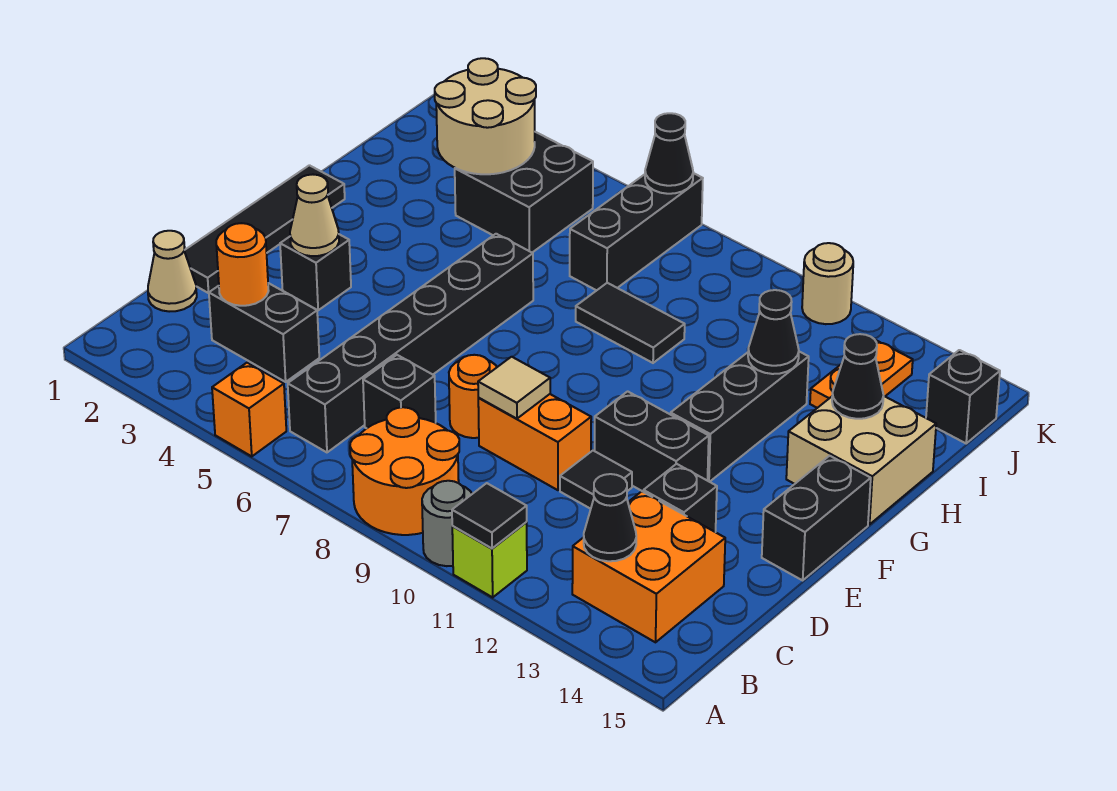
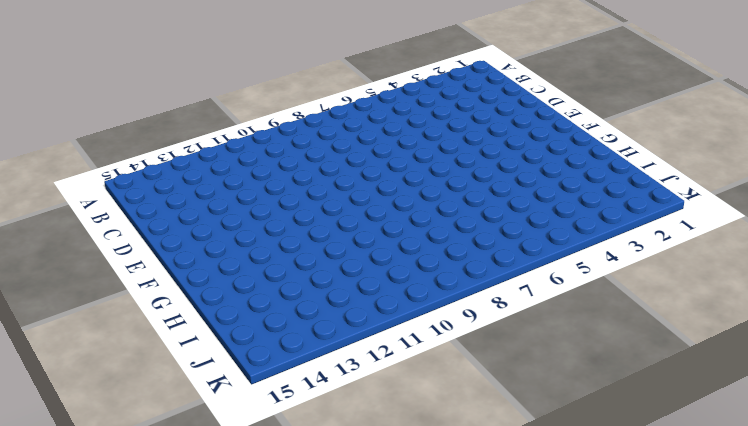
none -> orange 1x1 brick [212,363,286,456]
none -> orange 2x2 round brick [350,407,459,535]
none -> grey 1x1 round brick [422,481,472,566]
none -> lime 1x1 brick [452,522,527,597]

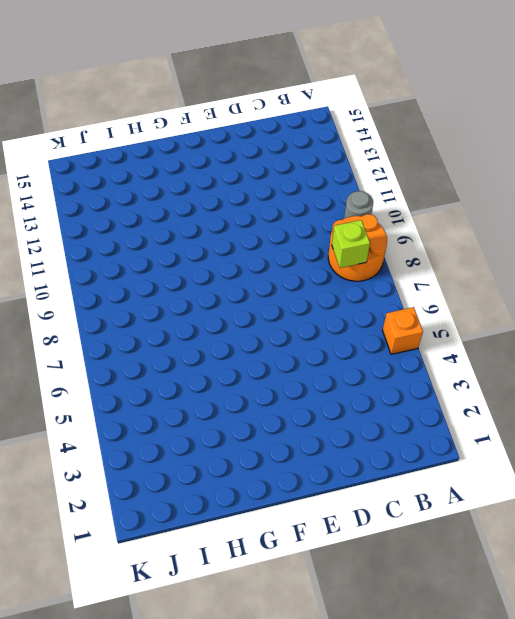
lime 1x1 brick [332,220,370,268] -> lime 1x1 brick moved to [452,522,527,597]
none -> black 1x6 brick [288,234,533,452]
none -> orange 2x2 brick [572,491,725,642]
none -> tan 1x1 cone [148,231,197,312]
none -> black 1x2 brick [209,283,319,382]

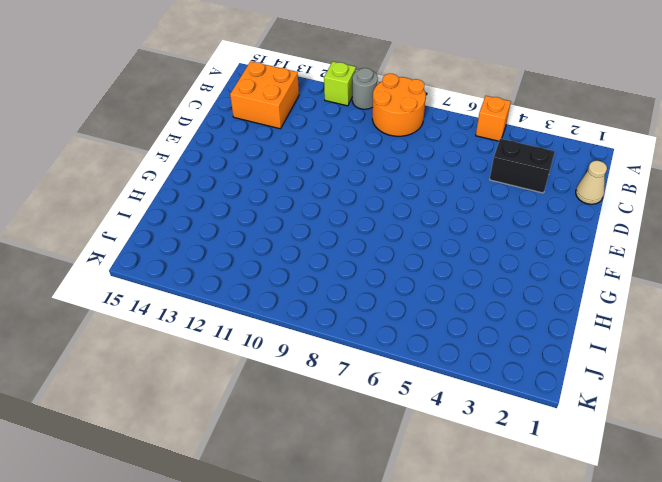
none -> black 1x6 brick [288,234,533,452]
none -> black 1x1 brick [363,355,436,428]
none -> black 1x4 tile [184,165,345,293]
none -> orange 1x1 round brick [449,355,497,438]

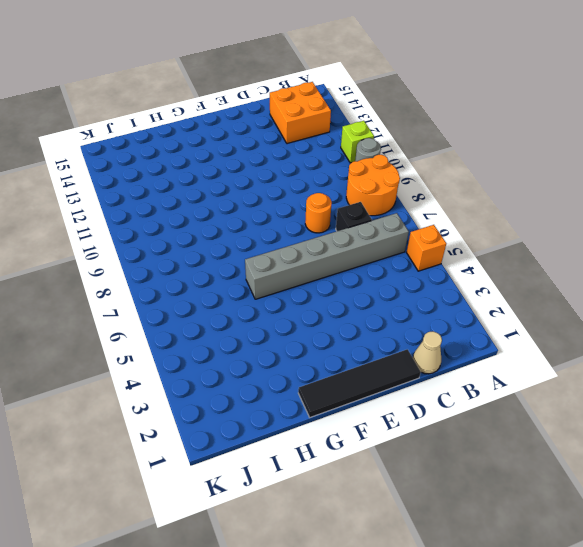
grey 1x6 brick [245,213,409,299] -> black 1x6 brick [288,234,533,452]
none -> black 1x2 brick [209,283,319,382]
none -> orange 1x2 brick [478,394,591,490]
none -> black 1x1 tile [560,451,632,509]
none -> black 1x1 brick [643,464,717,532]

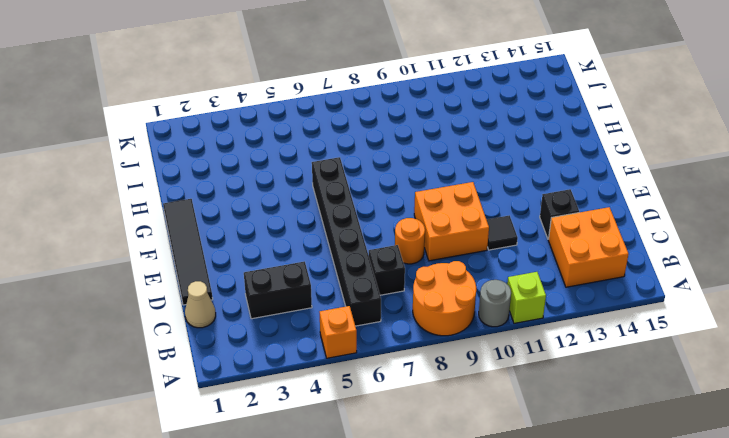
orange 2x2 brick [414,182,489,261] -> orange 1x2 brick [478,394,591,490]
none -> black 1x1 brick [280,234,351,310]
none -> black 1x2 brick [595,391,709,492]
none -> black 1x2 brick [762,456,871,580]
none -> black 1x3 brick [671,352,809,482]

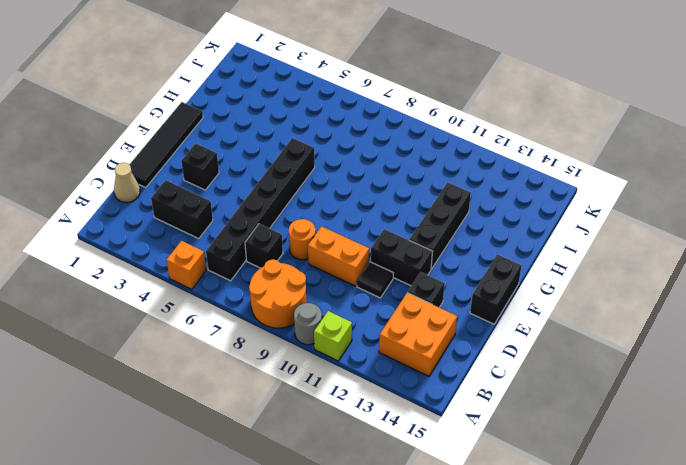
none -> tan 2x2 brick [786,396,936,525]
none -> black 1x2 tile [576,283,685,363]
none -> black 2x2 brick [455,132,593,252]
none -> black 1x3 brick [570,173,703,290]

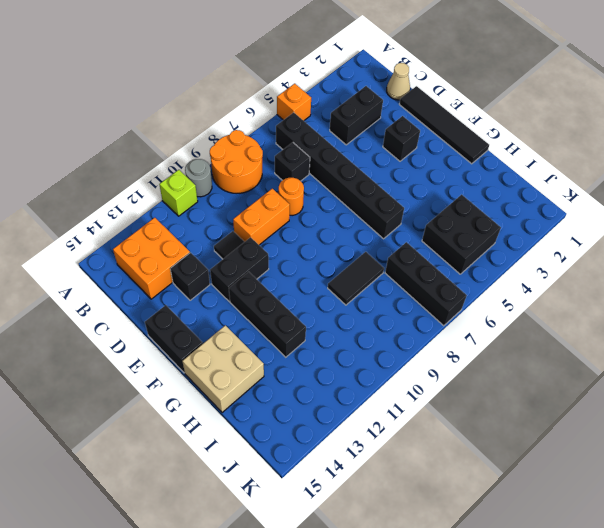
none -> orange 1x2 plate [810,340,913,408]
none -> black 1x1 brick [926,350,1000,443]
none -> tan 1x1 round brick [802,243,853,324]
none -> black 1x1 tile [452,483,527,548]

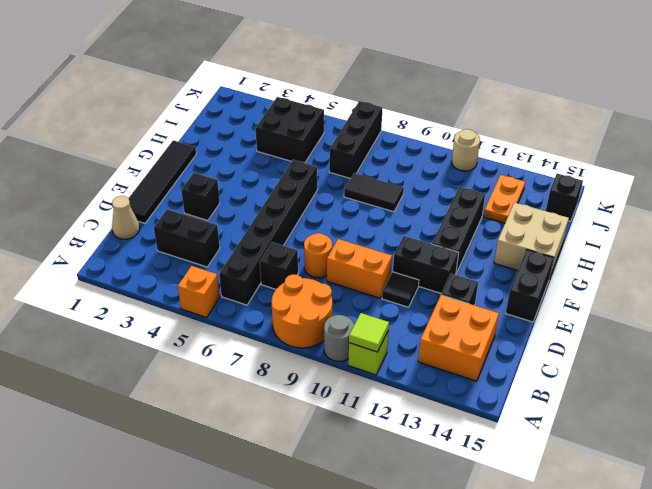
lime 1x1 tile [349,313,389,352] -> black 1x1 tile [452,483,527,548]
none -> black 1x1 cone [584,474,636,561]
none -> orange 1x1 round brick [216,223,269,306]
none -> tan 1x1 tile [478,357,550,419]
none -> tan 1x1 cone [290,175,339,256]

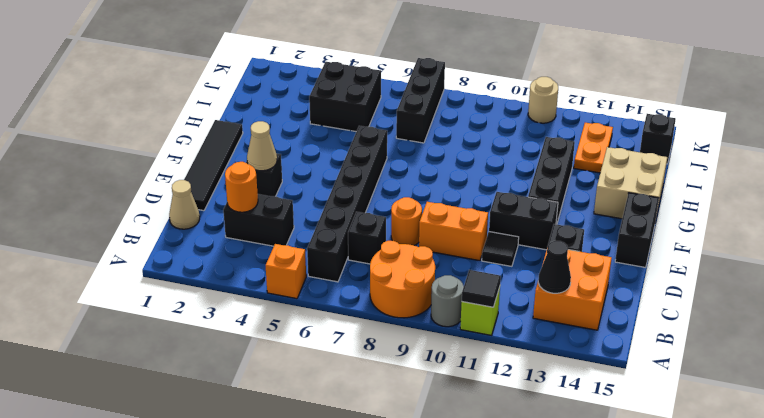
none -> black 1x2 tile [576,283,685,363]
none -> tan 1x1 tile [478,357,550,419]
none -> black 1x1 cone [748,290,799,374]
none -> black 1x1 cone [832,334,884,419]

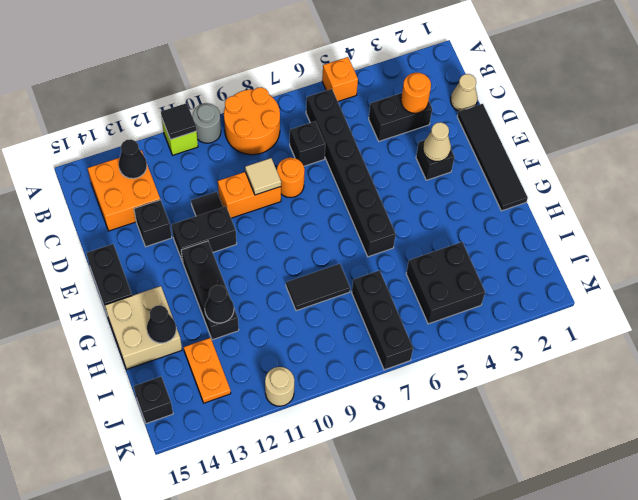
none -> tan 2x2 round brick [435,58,536,174]
none -> black 1x1 cone [645,113,693,194]

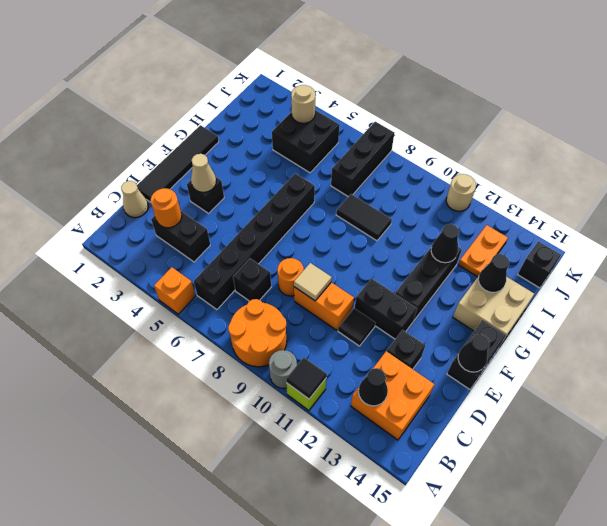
black 1x1 cone [458,334,490,372] -> black 1x1 cone moved to [645,113,693,194]
tan 1x1 round brick [291,85,315,123] -> tan 2x2 round brick [435,58,536,174]

